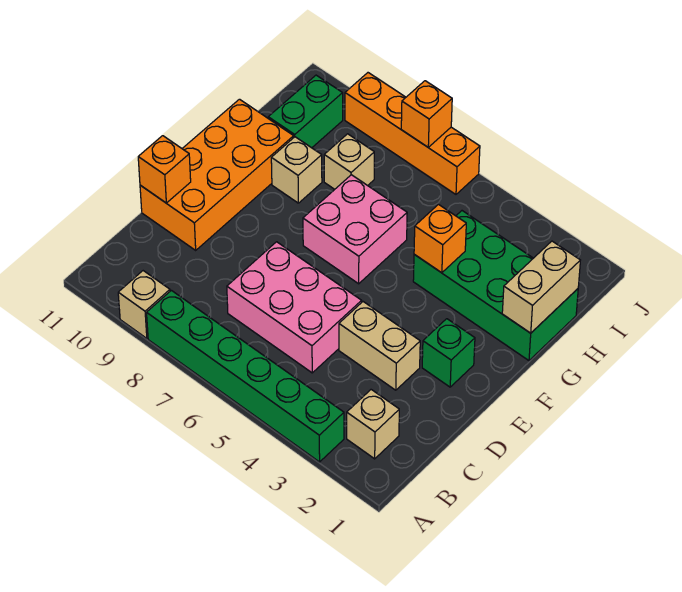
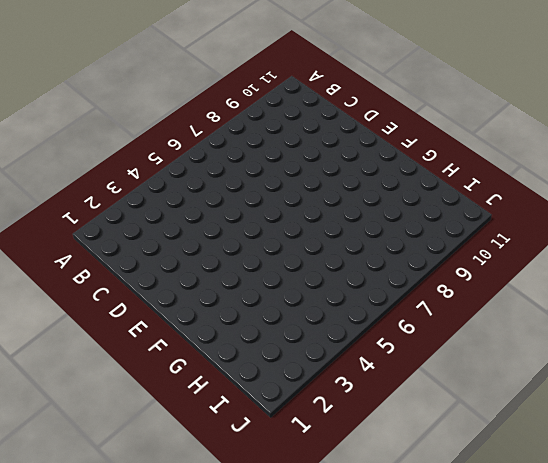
none -> green 1x6 brick [147,290,344,462]
none -> tan 1x1 brick [118,271,170,338]
none -> tan 1x1 brick [347,390,399,459]

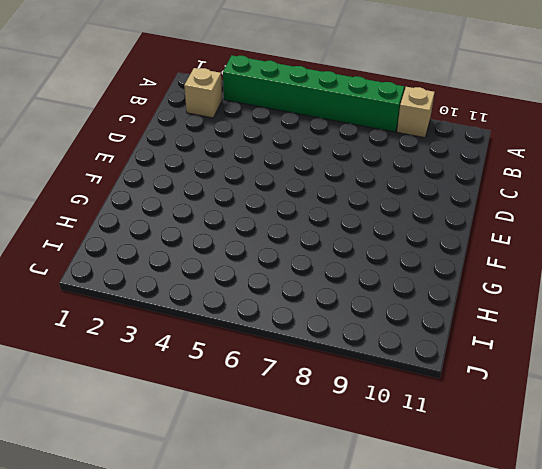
none -> pink 2x3 brick [227,242,362,373]
none -> tan 1x2 brick [339,302,420,390]
none -> orange 2x4 brick [140,99,294,250]

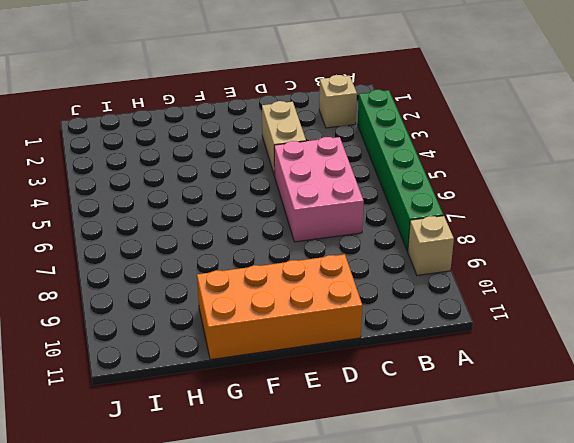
none -> green 1x1 brick [422,319,475,387]
none -> pink 2x2 brick [303,175,407,284]
none -> green 2x4 brick [413,211,578,361]

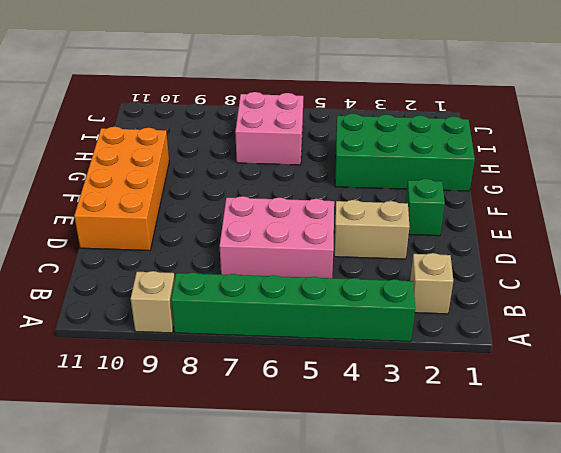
pink 2x2 brick [235,92,303,165] -> pink 2x2 brick moved to [303,175,407,284]
none -> tan 1x1 brick [271,137,322,203]
none -> tan 1x1 brick [324,134,374,189]
none -> green 1x2 brick [268,75,343,148]

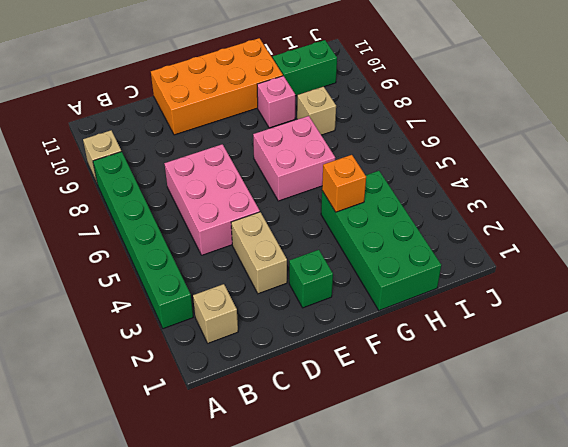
pink 1x1 brick [257,76,295,128] -> tan 1x1 brick [271,137,322,203]
none -> orange 1x4 brick [345,73,480,194]
none -> orange 1x1 brick [138,136,191,203]
none -> tan 1x2 brick [502,241,580,333]

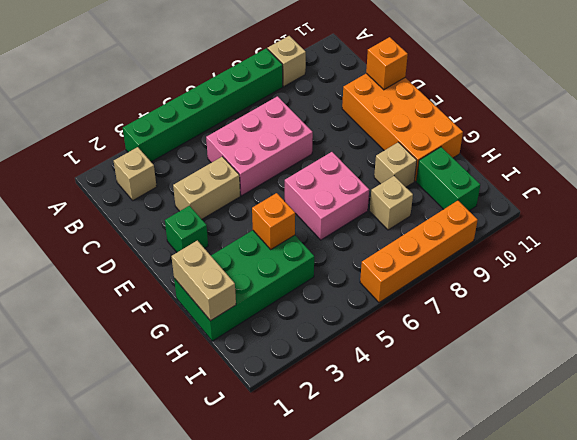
none -> orange 1x1 brick [401,81,452,147]

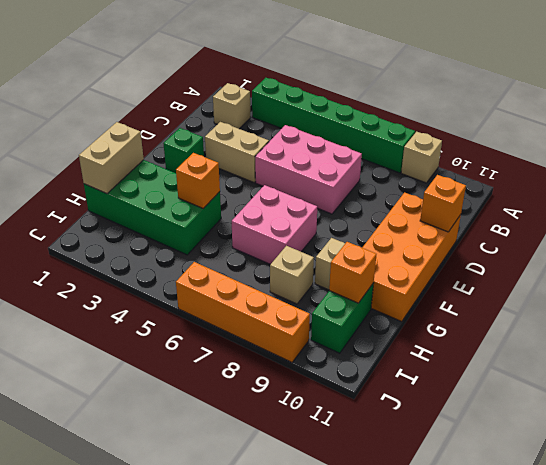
orange 1x1 brick [329,242,376,303] -> orange 1x1 brick moved to [401,81,452,147]

